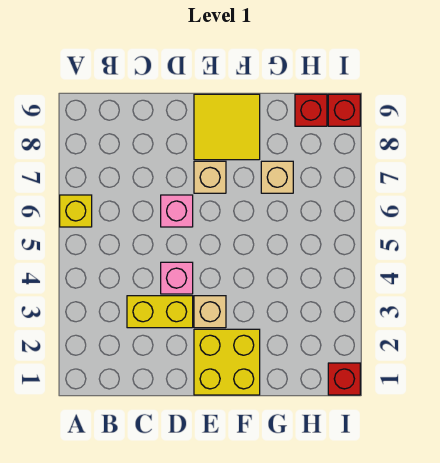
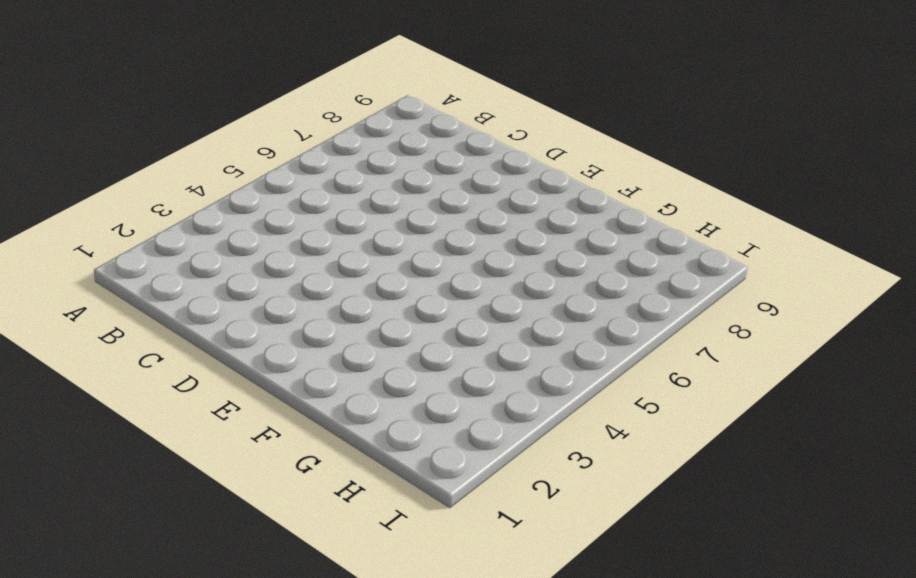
none -> yellow 1x1 brick [60,195,92,227]
none -> yellow 1x2 brick [127,296,193,328]
none -> pink 1x1 brick [161,262,193,294]

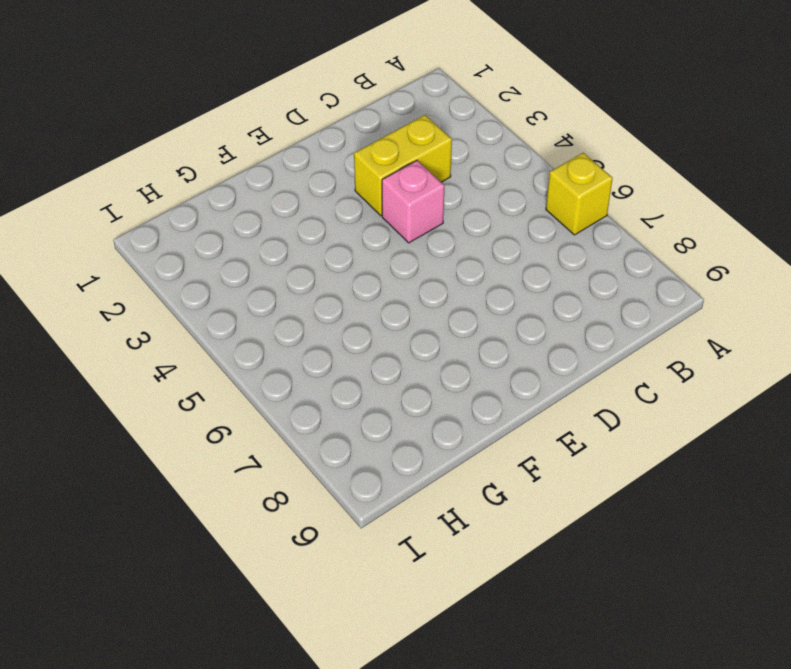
none -> pink 1x1 brick [161,195,193,227]
none -> yellow 2x2 brick [194,329,260,395]
none -> tan 1x1 brick [194,296,226,328]

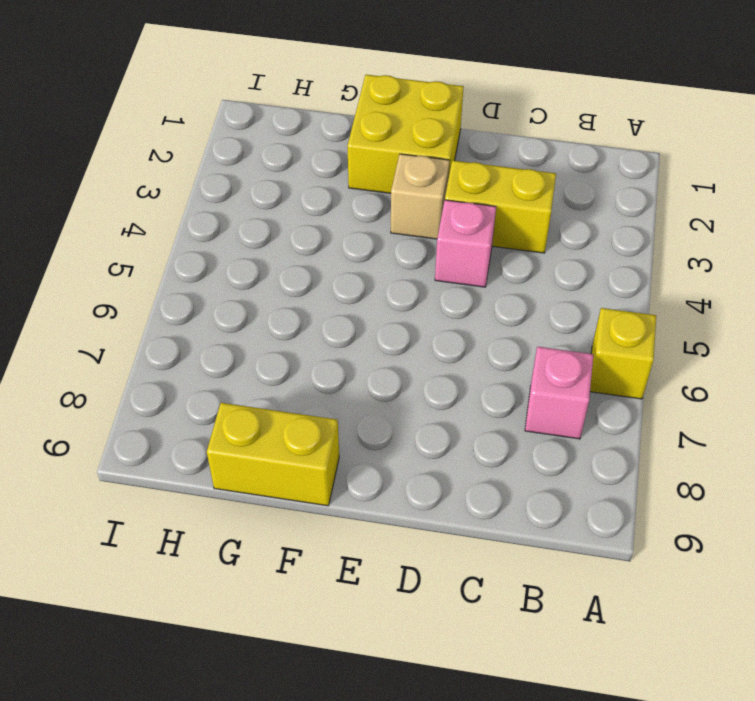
pink 1x1 brick [525,347,593,439] -> pink 1x1 brick moved to [161,195,193,227]
yellow 1x2 brick [207,403,339,506] -> yellow 2x2 tile [194,94,260,160]
none -> tan 1x1 brick [194,161,226,193]
none -> tan 1x1 brick [261,161,293,193]
none -> red 1x1 brick [295,94,327,126]

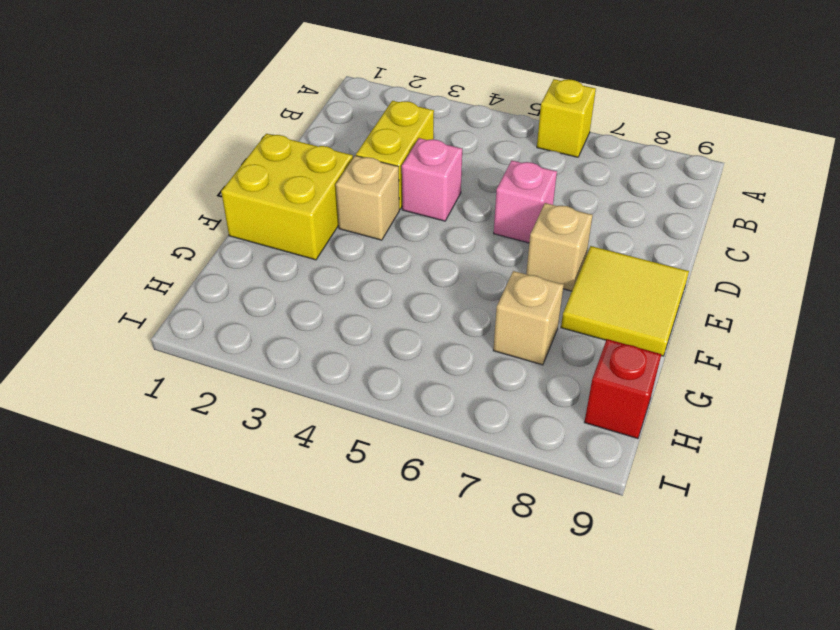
none -> red 1x1 brick [328,363,360,395]
none -> red 1x1 brick [328,94,360,126]

